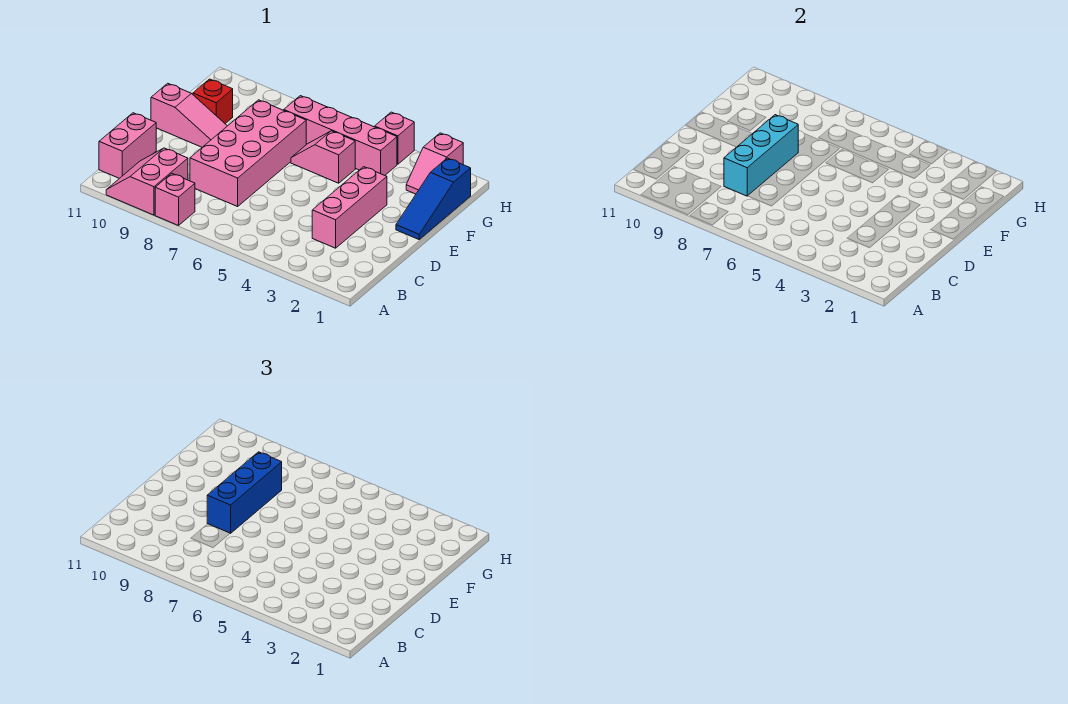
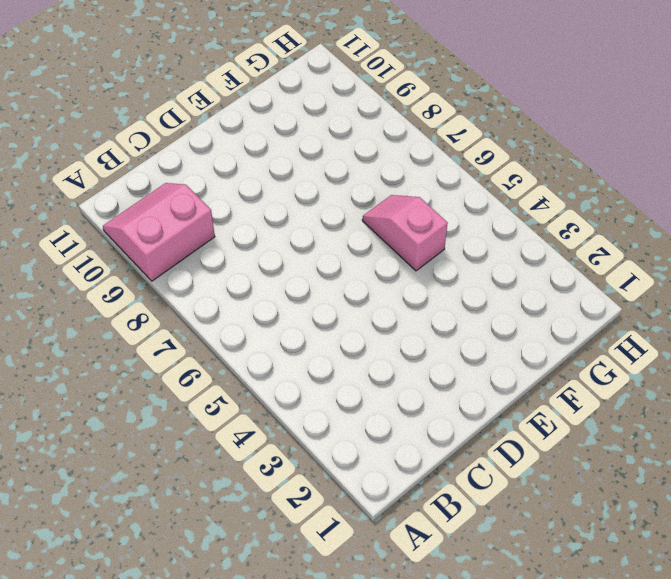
none -> pink 1x1 brick [155,174,195,226]
none -> pink 1x2 brick [99,113,156,178]
none -> pink 1x3 brick [312,167,387,248]

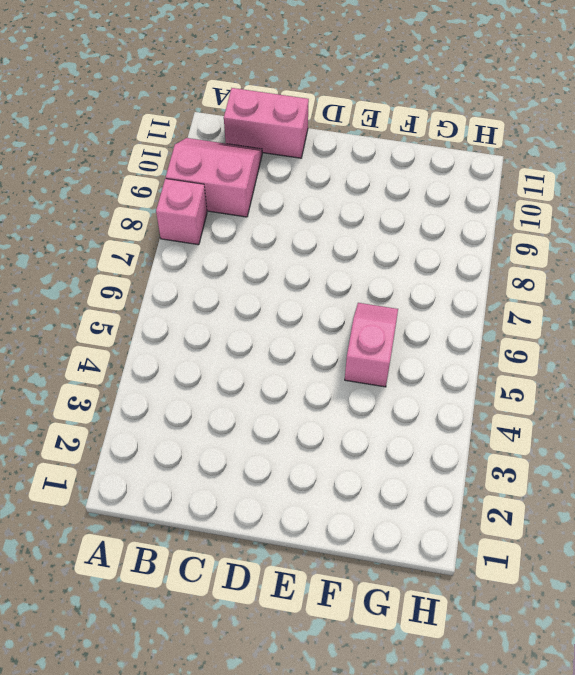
none -> pink 1x3 brick [312,167,387,248]
none -> pink 2x4 brick [190,100,306,207]
none -> blue 1x3 slope [396,158,471,239]

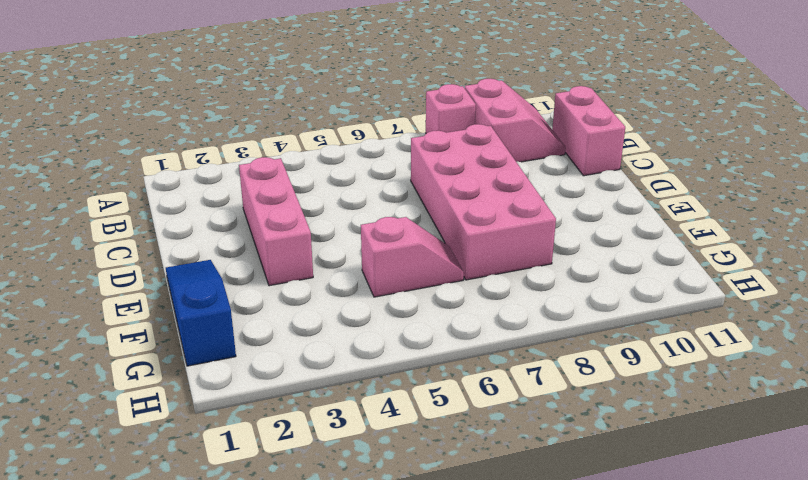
none -> pink 1x3 slope [151,83,227,147]
none -> red 1x1 brick [193,79,233,124]
none -> pink 1x2 slope [406,133,463,194]

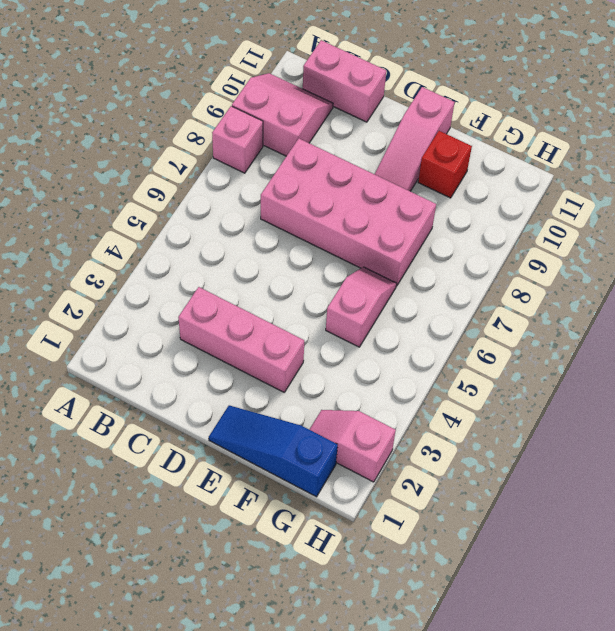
none -> pink 1x4 brick [284,96,397,175]
none -> pink 1x1 brick [375,112,414,164]
none -> cyan 1x3 brick [724,115,798,196]

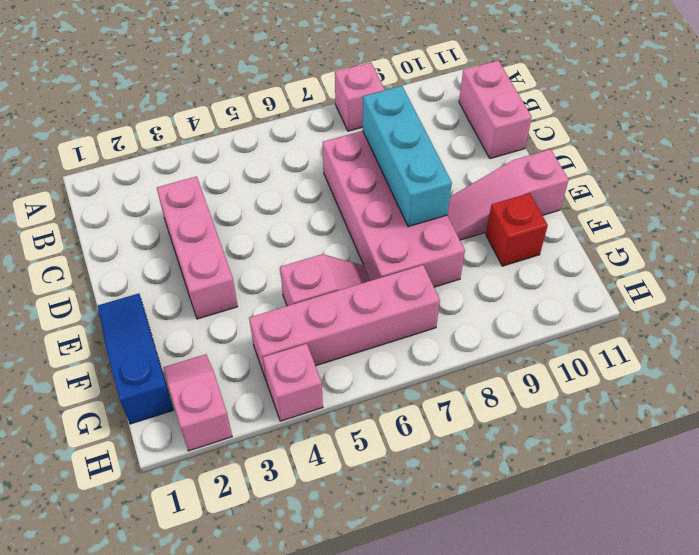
none -> pink 2x2 slope [106,148,188,215]
none -> blue 1x3 brick [207,452,282,533]

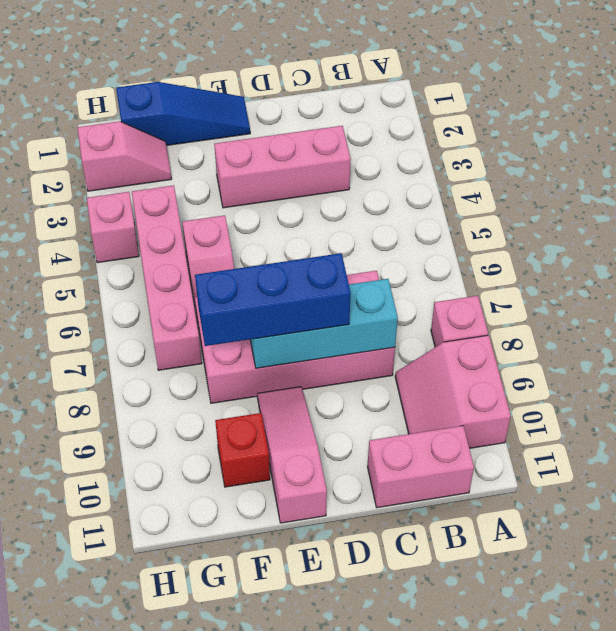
pink 2x2 slope [395,335,511,448] -> pink 2x2 slope turned to [106,148,188,215]

